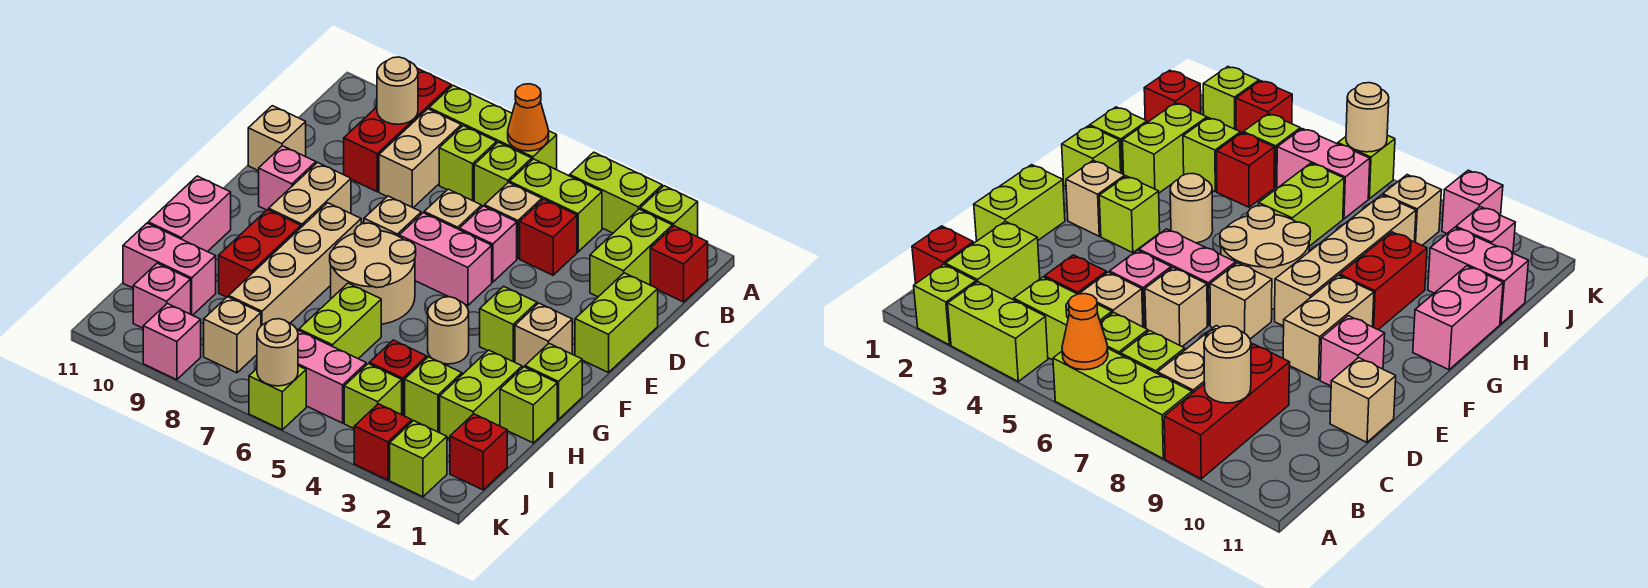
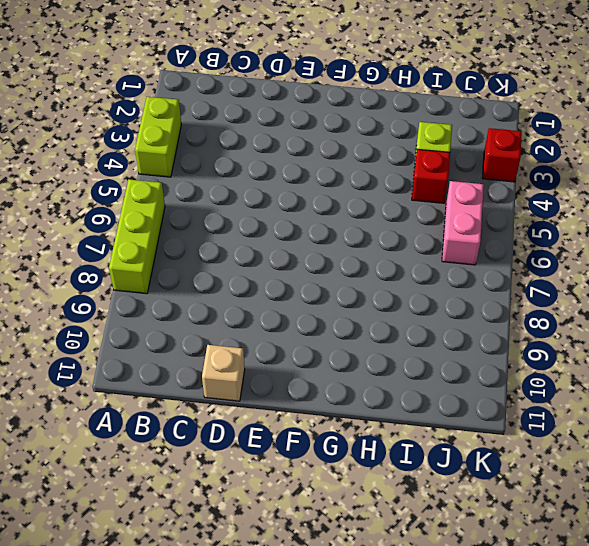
none -> lime 1x1 brick [640,186,698,237]
none -> red 1x3 brick [344,69,451,192]
none -> red 1x1 brick [650,226,708,302]
none -> lime 1x2 brick [590,209,672,297]

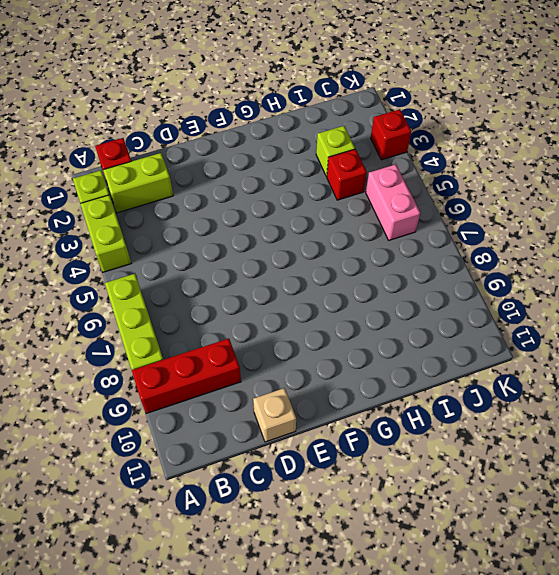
none -> lime 1x2 brick [510,159,602,252]
none -> lime 1x1 brick [474,142,532,207]
none -> lime 1x1 brick [439,126,497,201]
none -> tan 1x2 brick [379,109,461,208]

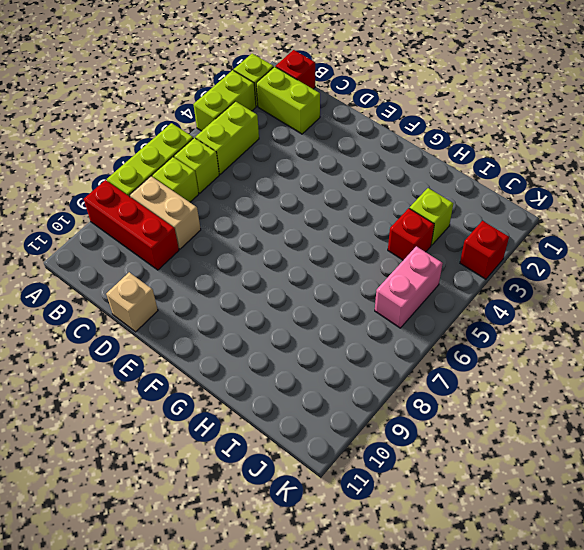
none -> red 1x1 brick [520,199,577,275]
none -> tan 1x1 brick [485,183,542,259]
none -> lime 1x2 brick [575,273,658,373]
none -> pink 1x1 brick [459,206,517,282]

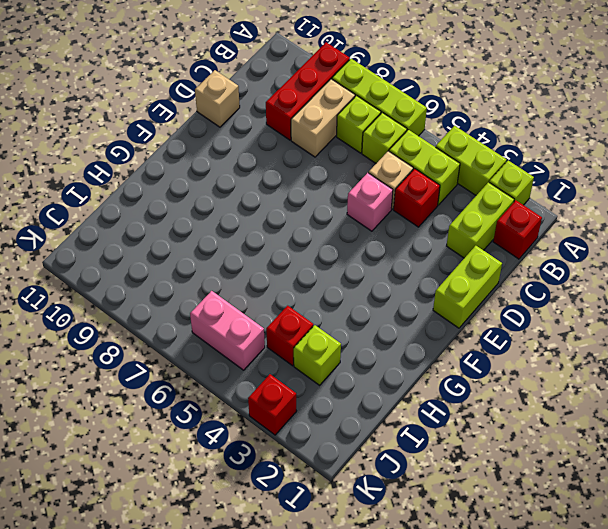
none -> tan 1x1 brick [424,189,482,229]
none -> pink 1x2 brick [399,213,492,306]
none -> tan 1x1 brick [364,196,421,236]
none -> tan 1x2 brick [269,163,351,227]

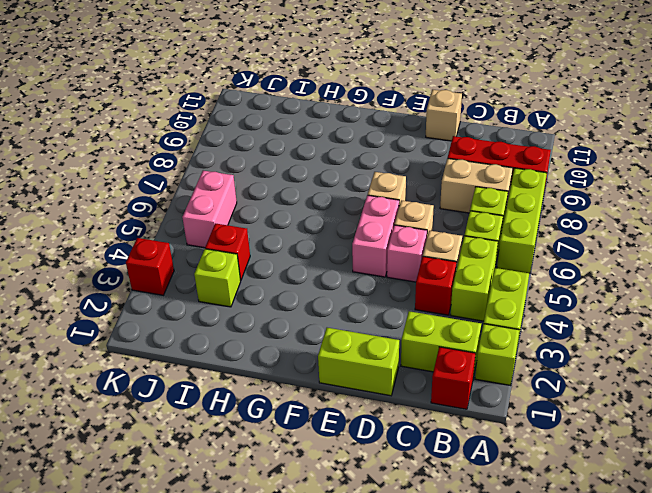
none -> tan 1x2 brick [269,163,351,227]
none -> pink 1x1 brick [259,146,316,210]
none -> tan 1x1 brick [515,303,572,367]
none -> lime 1x1 brick [480,286,537,362]

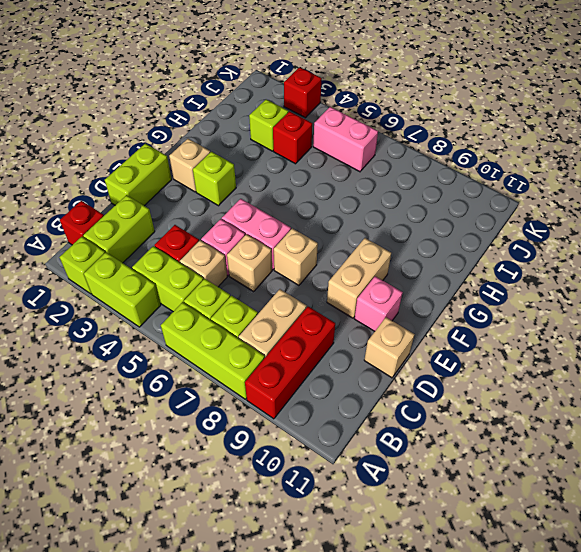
none -> tan 2x2 round brick [330,223,416,324]
none -> tan 1x4 brick [229,203,361,326]
none -> lime 1x1 brick [525,344,582,420]
none -> tan 1x1 round brick [428,297,469,364]

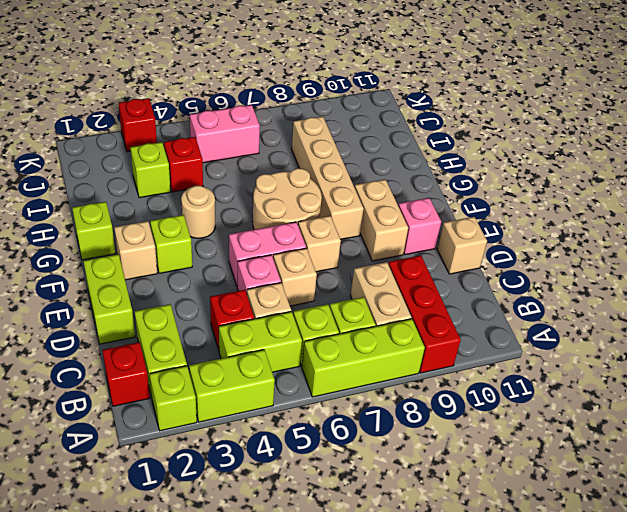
none -> red 1x2 brick [219,210,301,297]
none -> pink 1x2 brick [148,176,231,252]
none -> lime 1x1 brick [500,367,557,443]
none -> lime 1x2 brick [440,350,522,439]

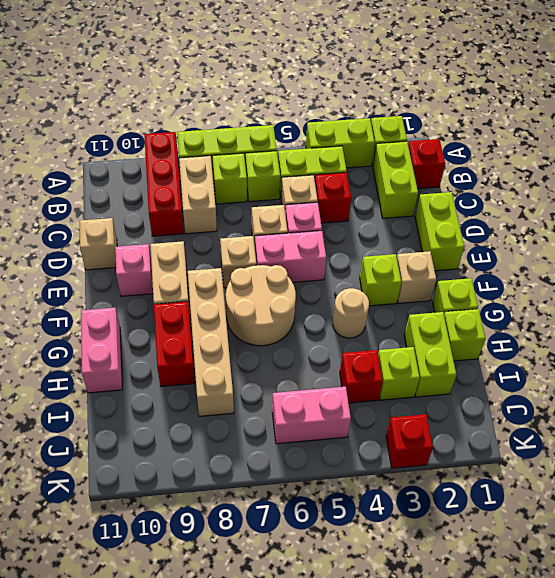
none -> lime 1x2 brick [299,283,381,359]
none -> pink 1x2 brick [123,223,216,315]
none -> red 1x1 brick [450,414,507,490]
none -> lime 1x1 brick [344,364,402,428]

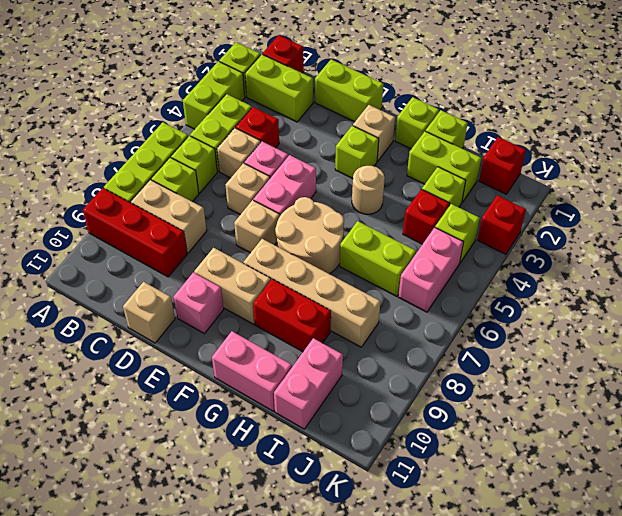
none -> tan 1x1 brick [204,297,261,373]
none -> pink 1x1 brick [133,263,191,328]
none -> lime 1x1 brick [390,421,447,497]
none -> lime 1x1 brick [249,366,306,430]

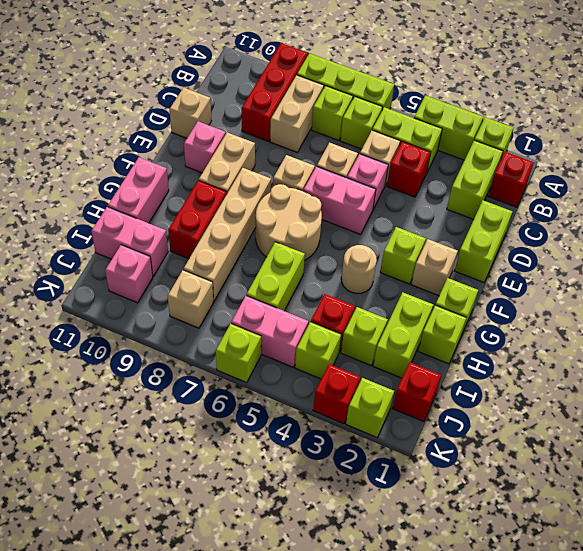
none -> pink 1x1 brick [143,303,201,380]
none -> orange 1x1 cone [508,84,549,151]
none -> tan 1x1 round brick [377,57,418,124]
none -> tan 1x1 round brick [257,319,298,386]

